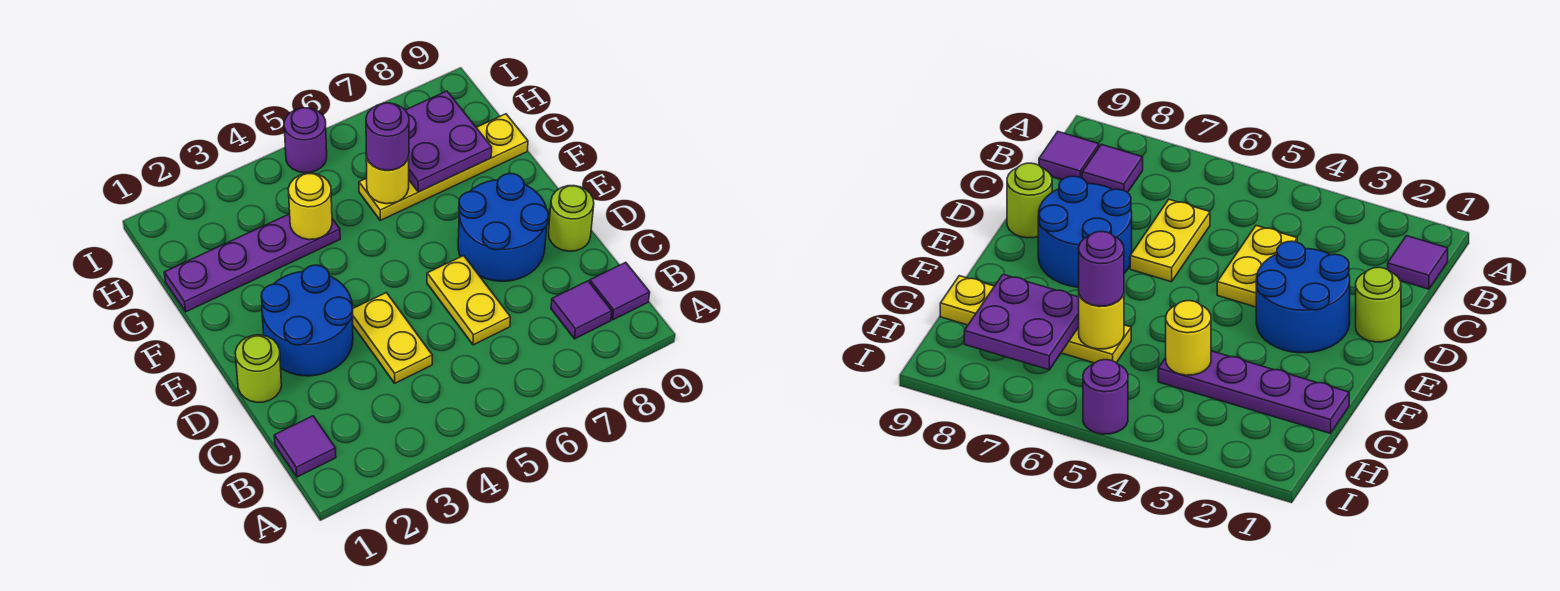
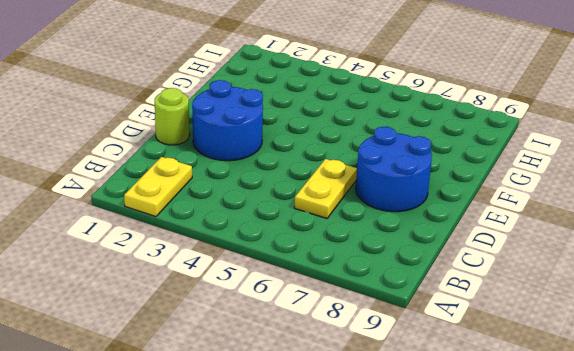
yellow 1x2 plate [124,157,192,217] -> yellow 1x2 plate moved to [353,293,432,383]
none -> purple 1x1 tile [274,416,336,477]
none -> purple 1x1 tile [551,281,612,339]
none -> purple 1x1 tile [590,262,650,320]

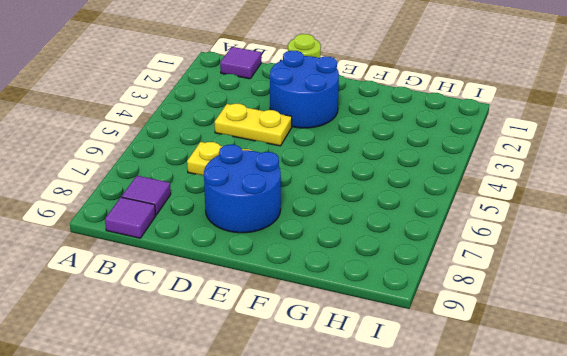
none -> lime 1x1 round brick [549,186,594,251]
none -> purple 1x4 plate [164,214,340,312]
none -> yellow 1x4 plate [359,114,528,220]

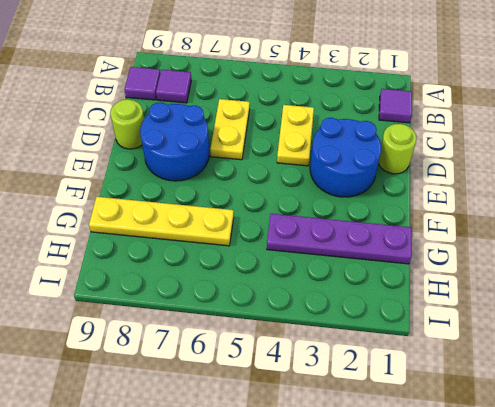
none -> purple 1x1 round brick [284,108,327,173]
none -> yellow 1x1 round brick [288,173,332,240]
none -> yellow 1x1 round brick [366,154,409,204]

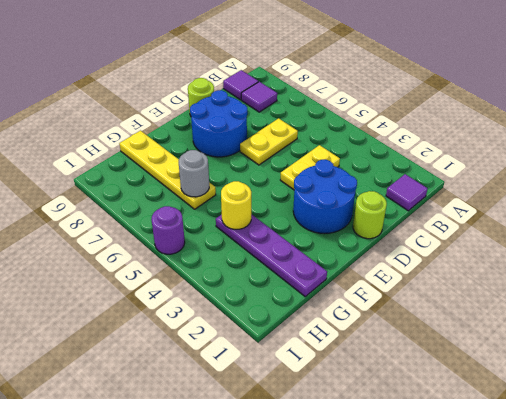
grey 1x1 round brick [179,150,209,197] -> yellow 1x1 round brick [366,154,409,204]
none -> purple 2x2 plate [405,91,492,192]
none -> purple 1x1 round brick [366,103,409,170]

